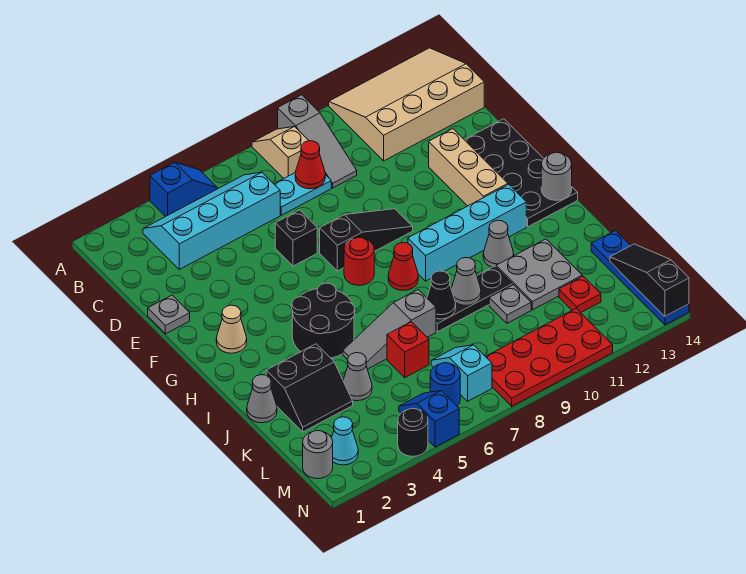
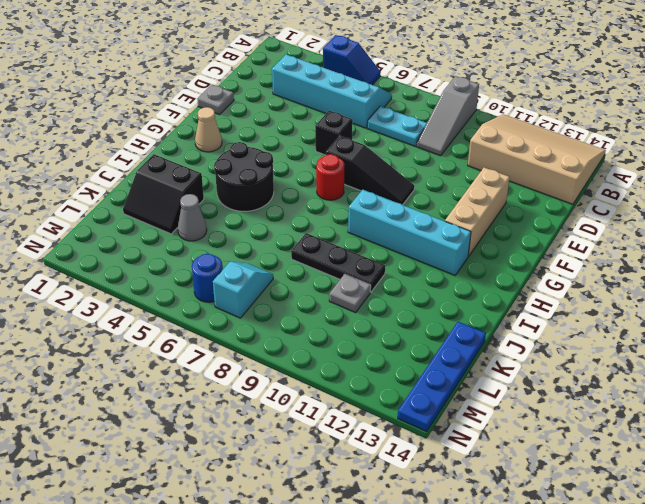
none -> tan 1x2 slope [252,127,309,178]
none -> black 2x4 plate [465,119,578,227]
none -> red 1x1 cone [388,242,418,291]
none -> grey 1x1 cone [483,220,514,267]

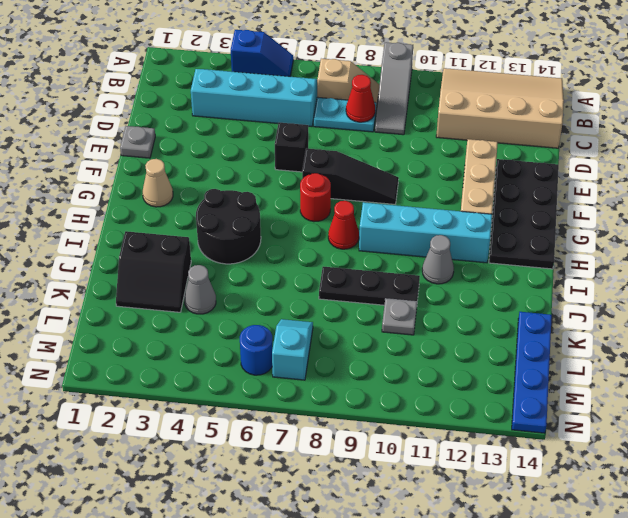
tan 1x2 slope [317,59,379,108] -> tan 1x2 slope turned to [252,127,309,178]
none -> grey 1x1 cone [247,375,277,423]
none -> grey 1x3 slope [343,290,436,369]
none -> grey 2x2 plate [496,239,582,310]
none -> red 1x1 brick [387,322,429,378]

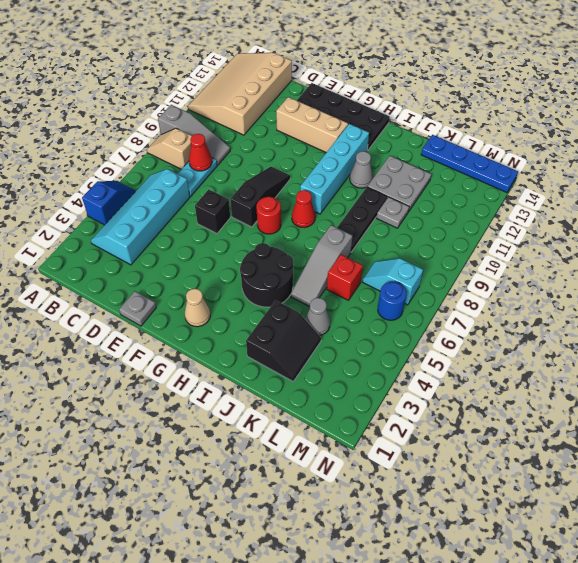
none -> grey 1x1 cone [247,375,277,423]
none -> red 1x1 plate [559,276,601,313]
none -> grey 1x1 round brick [303,431,333,479]
none -> cyan 1x1 cone [332,417,358,465]

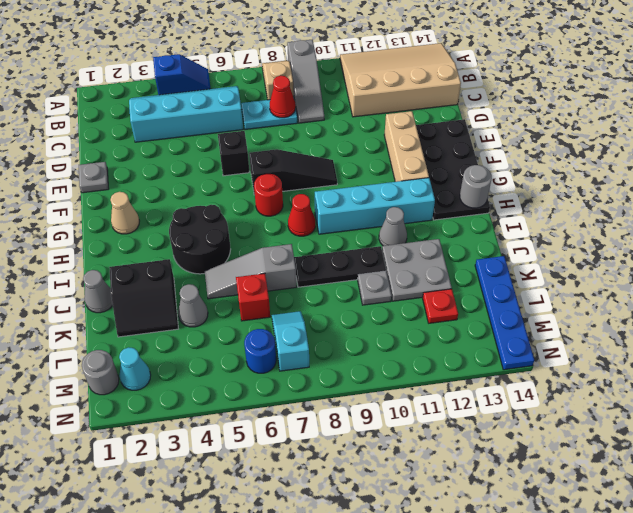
none -> blue 1x2 slope [399,391,459,447]
none -> red 2x4 plate [485,308,613,406]
none -> black 1x1 round brick [398,408,428,456]
none -> black 1x1 cone [427,271,456,319]

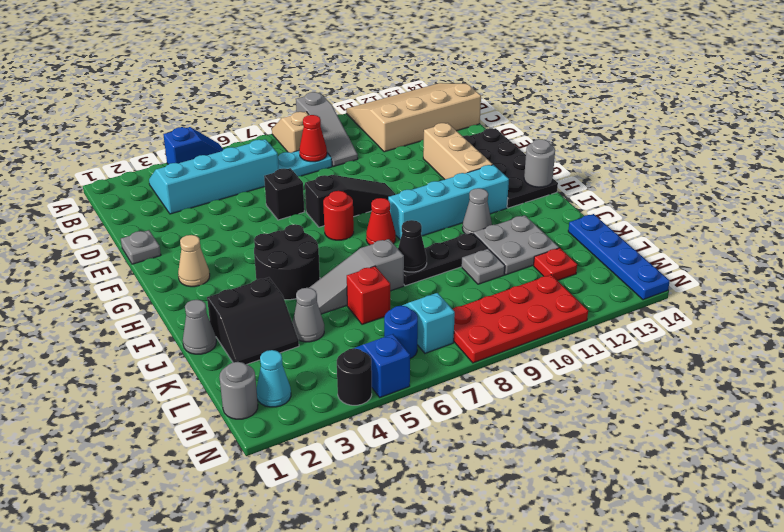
none -> grey 1x1 cone [451,258,481,306]
none -> black 1x3 slope [610,244,689,316]

